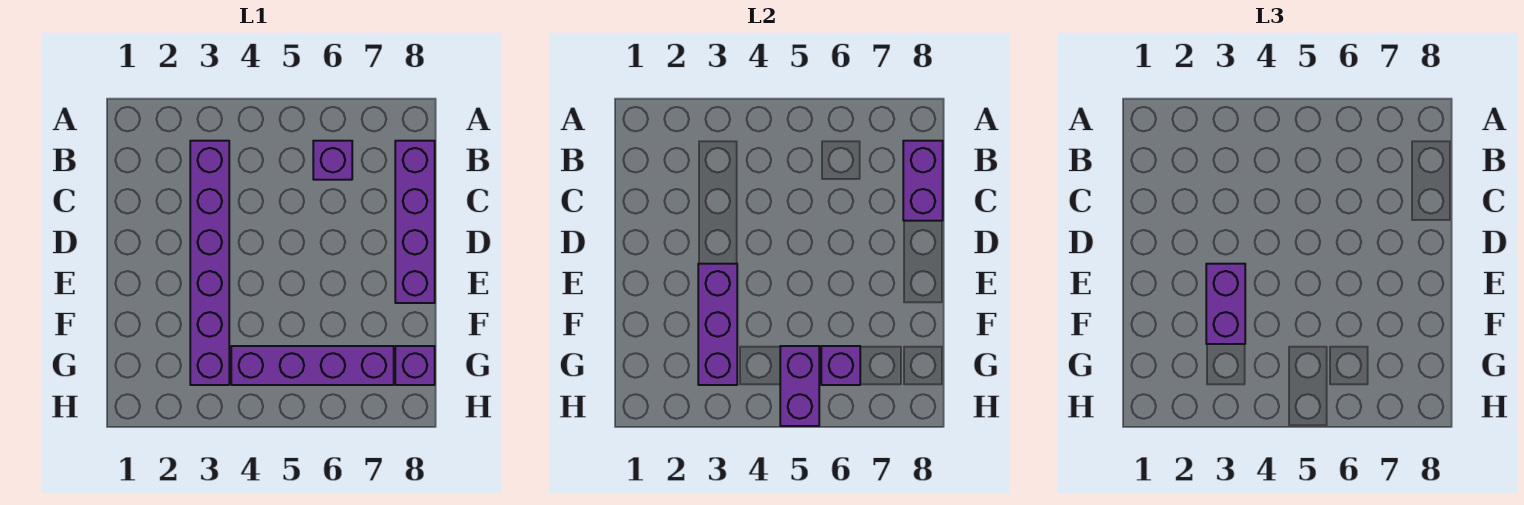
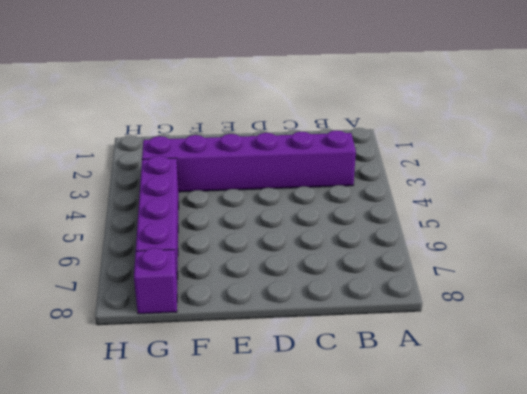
none -> purple 1x1 brick [313,141,352,180]
none -> purple 1x4 brick [395,141,435,303]

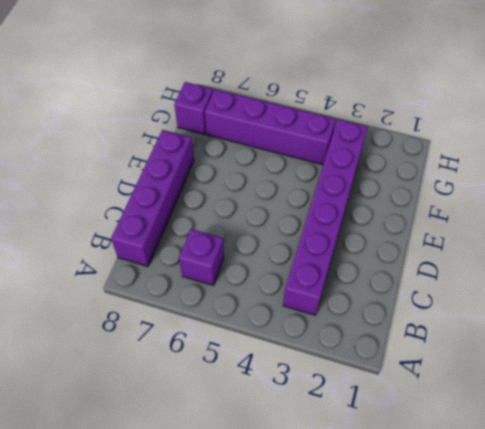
none -> purple 1x2 brick [903,141,943,221]
none -> purple 1x3 brick [698,264,737,385]

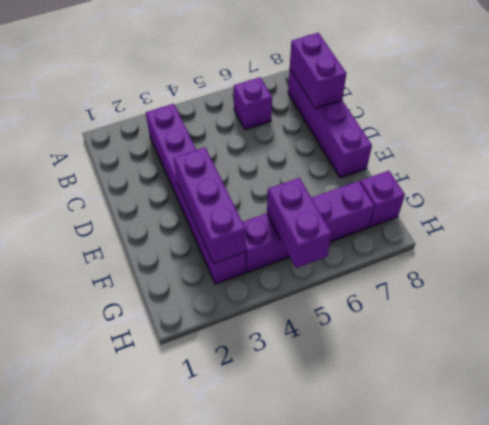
none -> purple 1x1 brick [821,346,860,385]
none -> purple 1x2 brick [1206,264,1245,344]

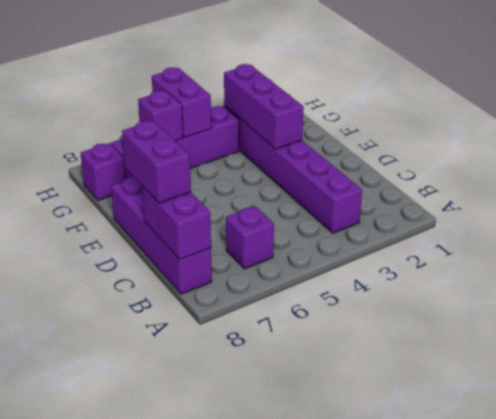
purple 1x2 brick [122,121,191,203] -> purple 1x2 brick moved to [1206,264,1245,344]

